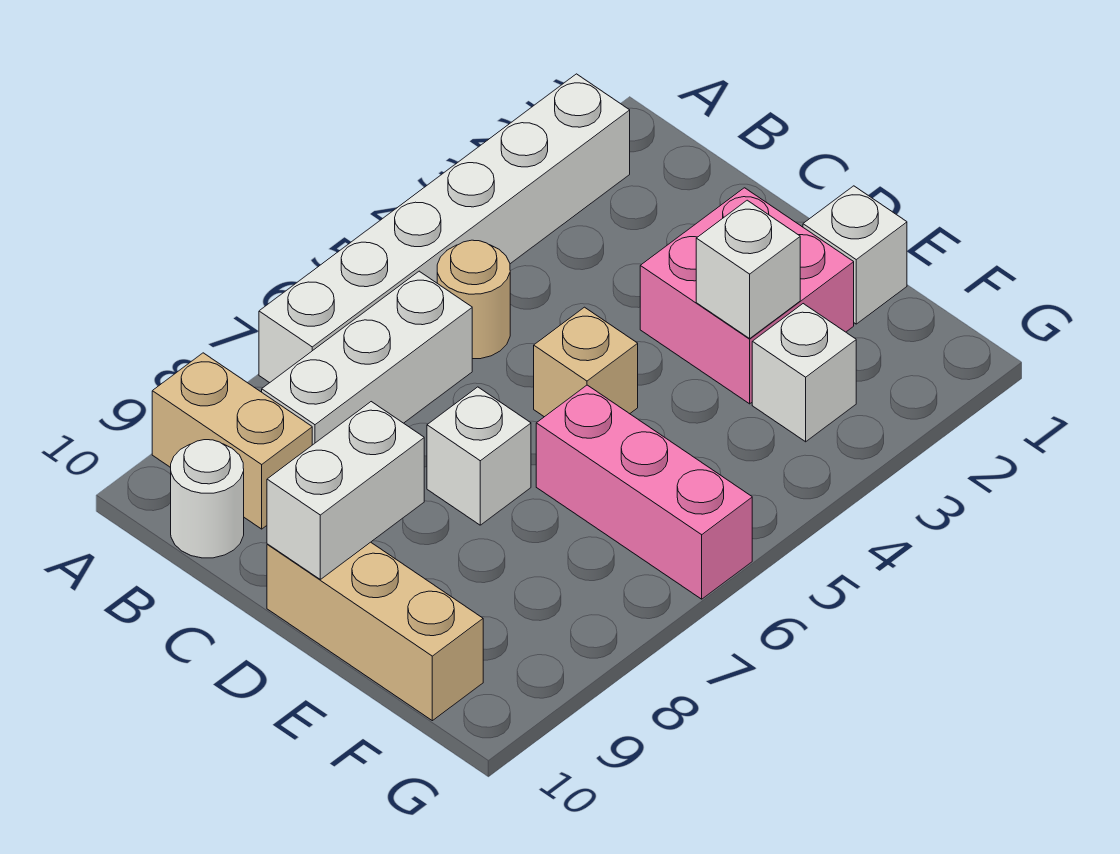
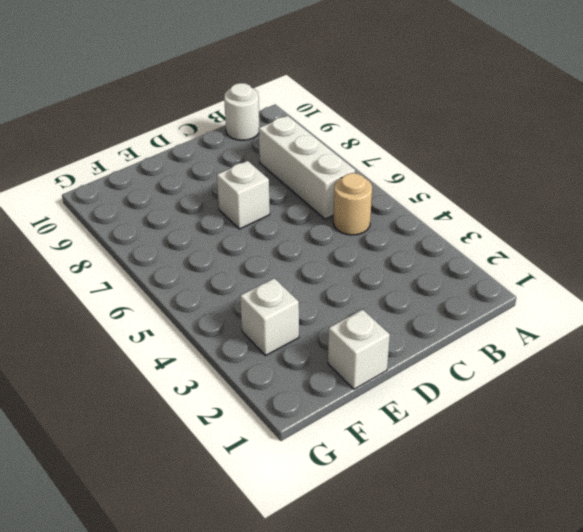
none -> white 1x6 brick [259,74,630,383]
none -> tan 1x2 brick [152,353,312,529]
none -> pink 2x2 brick [640,188,854,404]

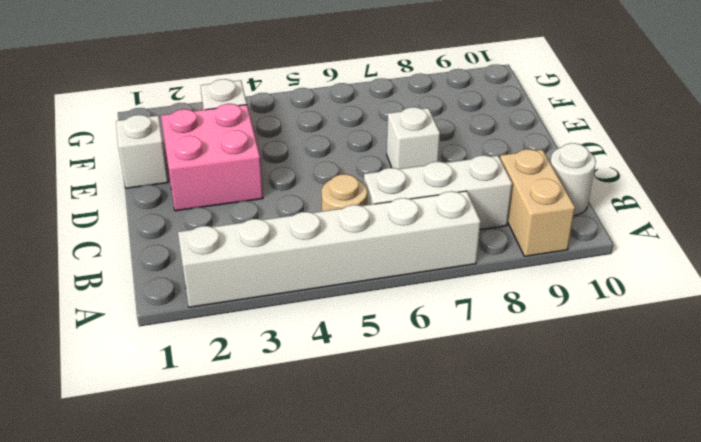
none -> tan 1x1 brick [534,307,638,417]
none -> tan 1x3 brick [267,542,483,721]
none -> pink 1x3 brick [536,385,752,599]

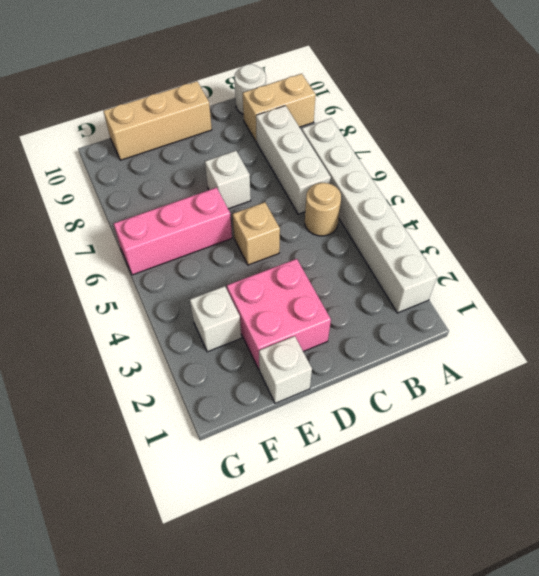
none -> white 1x2 brick [267,402,424,579]
none -> white 1x1 brick [696,200,800,338]

